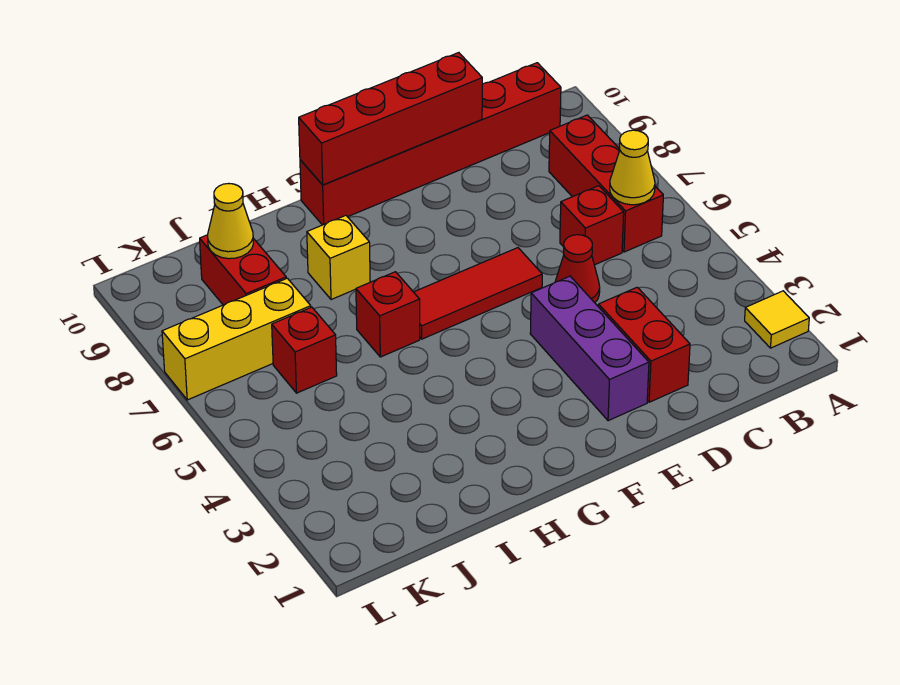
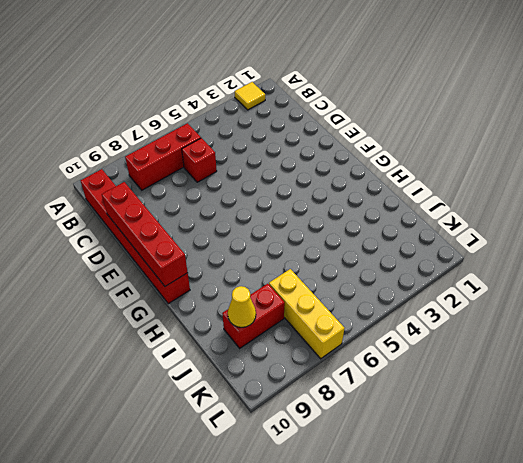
none -> red 1x2 brick [598,287,690,402]
none -> red 1x1 cone [555,235,600,303]
none -> purple 1x3 brick [530,276,649,421]

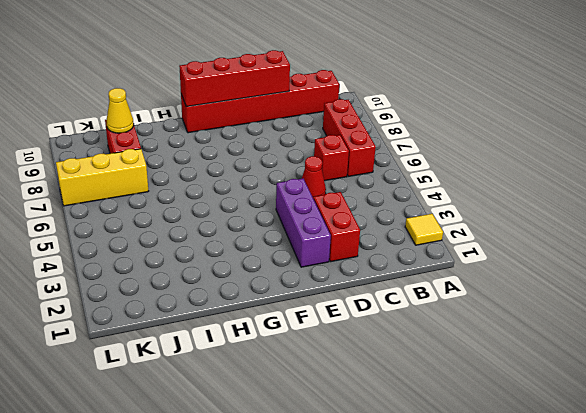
none -> red 1x3 tile [414,248,542,339]
none -> red 1x1 brick [356,272,420,357]
none -> yellow 1x1 brick [307,216,370,300]

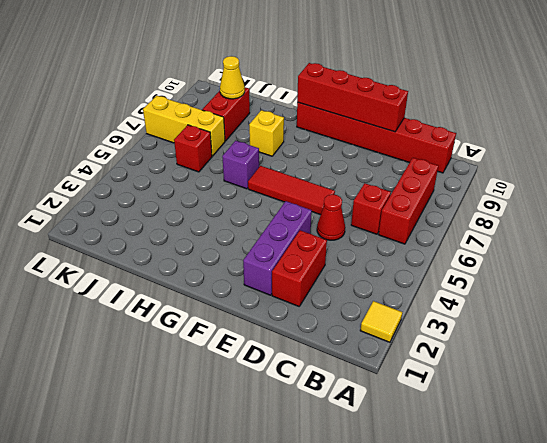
purple 1x1 brick [222,141,259,189] -> red 1x1 brick [356,272,420,357]
none -> yellow 1x1 cone [610,130,655,205]

